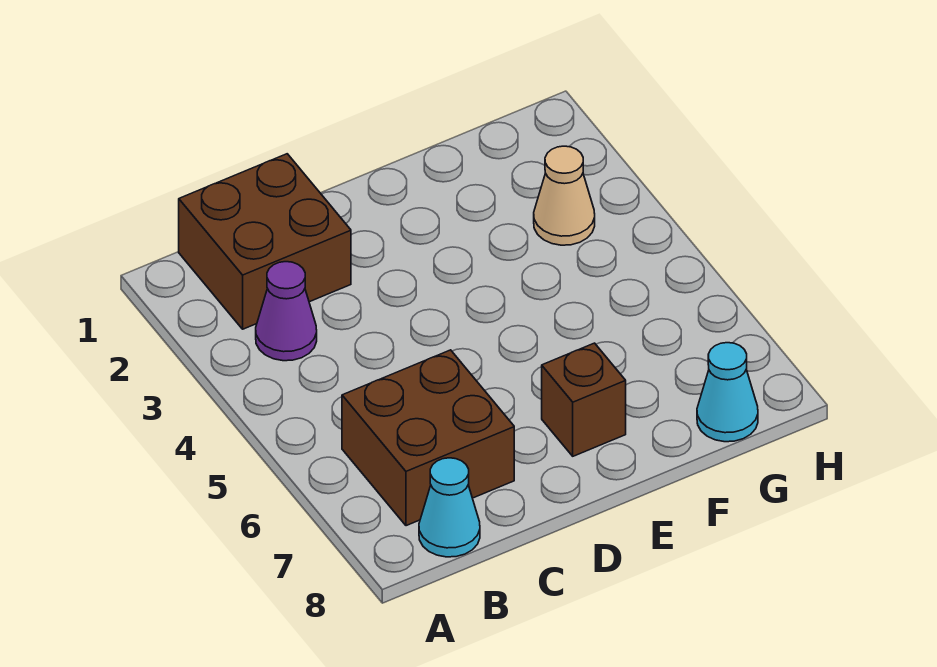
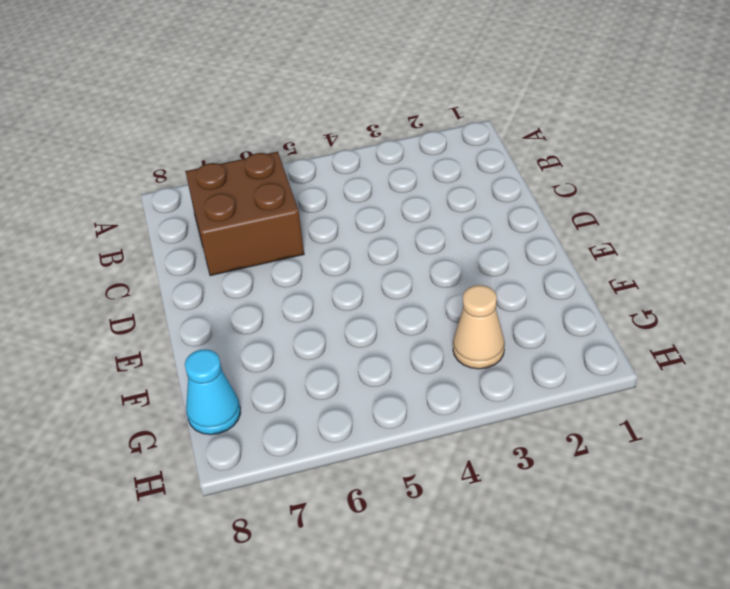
none -> brown 2x2 brick [179,154,351,329]
none -> purple 1x1 cone [256,262,317,361]

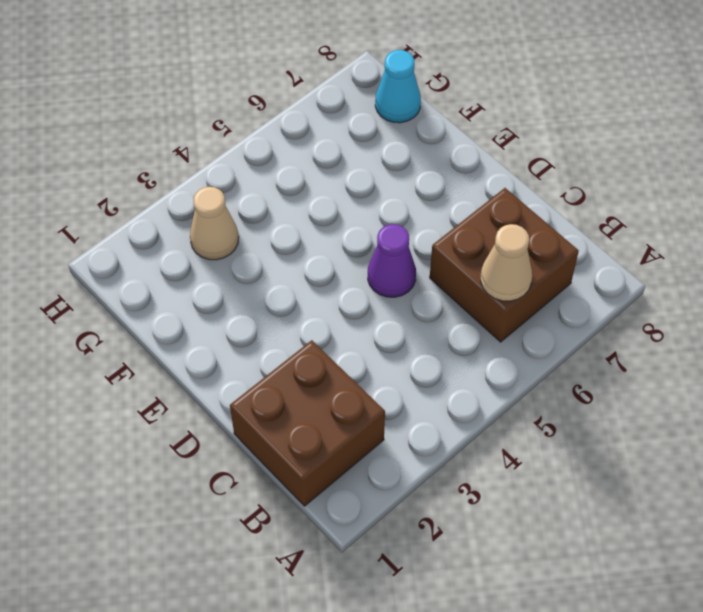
tan 1x1 cone [481,224,532,301] -> none
purple 1x1 cone [368,224,416,297] -> purple 1x1 cone moved to [256,262,317,361]
none -> cyan 1x1 cone [419,458,480,557]
none -> brown 1x1 brick [542,343,626,456]

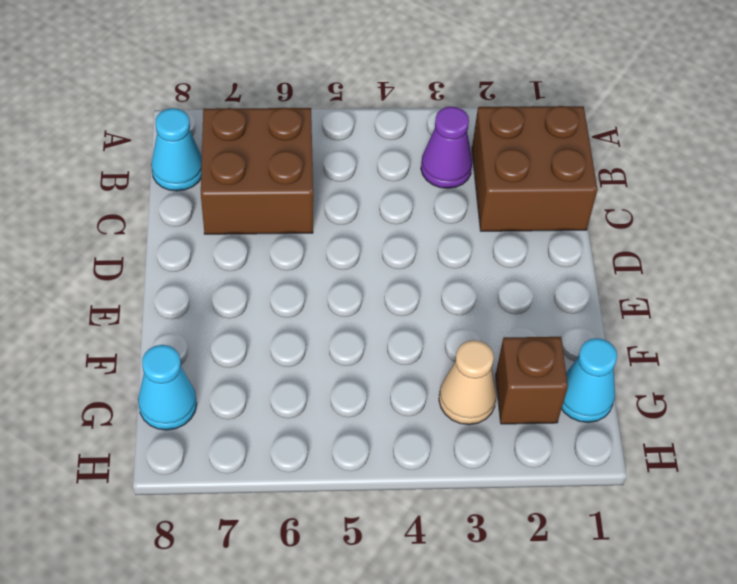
cyan 1x1 cone [562,338,617,423] -> none
brown 1x1 brick [496,337,568,424] -> brown 1x1 brick moved to [542,343,626,456]

